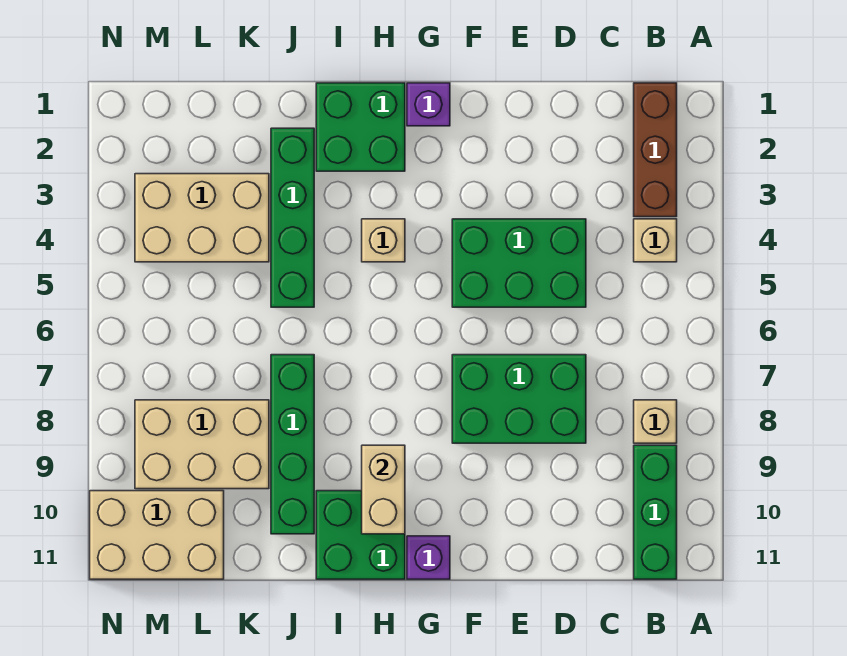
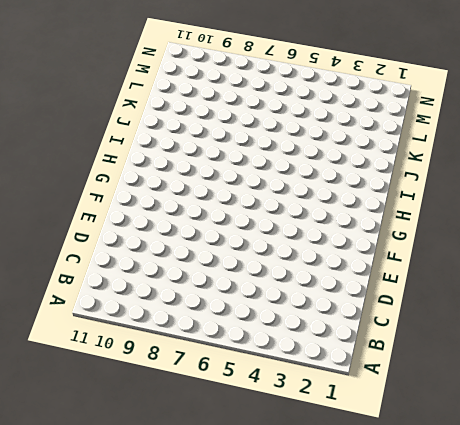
none -> brown 1x3 brick [634,83,677,217]
none -> tan 1x1 brick [634,219,677,262]
none -> tan 1x1 brick [634,400,677,443]

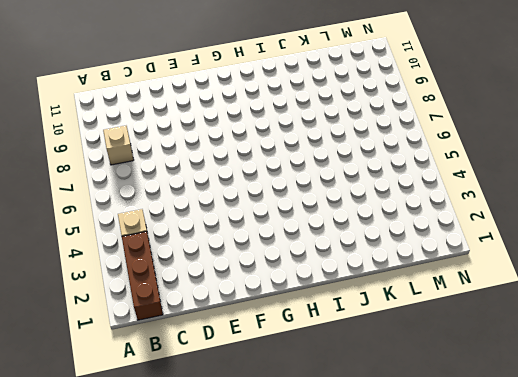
none -> green 1x3 brick [634,445,677,579]
none -> green 2x3 brick [452,219,586,307]
none -> green 2x3 brick [452,355,586,443]

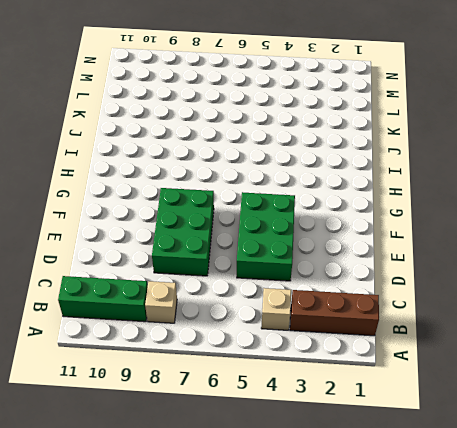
none -> purple 1x1 brick [407,83,450,126]
none -> purple 1x1 brick [407,536,450,579]
none -> green 2x2 brick [316,83,405,171]

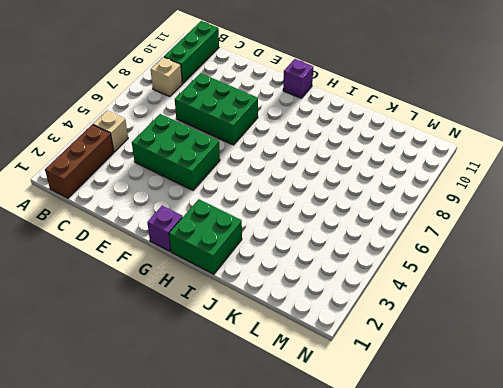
none -> tan 1x1 brick [362,219,405,262]
none -> green 2x2 brick [316,491,405,579]
none -> green 1x4 brick [271,128,314,307]

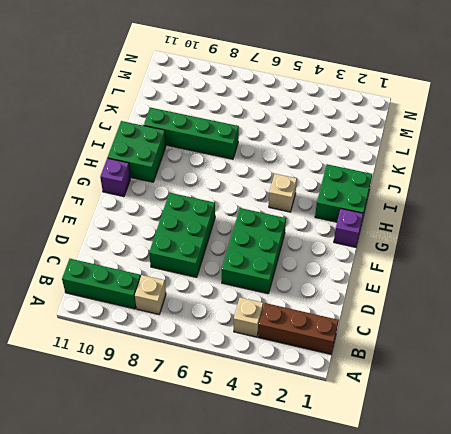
none -> green 1x4 brick [271,128,314,307]
none -> tan 2x3 brick [135,174,269,262]
none -> tan 2x3 brick [135,400,269,489]

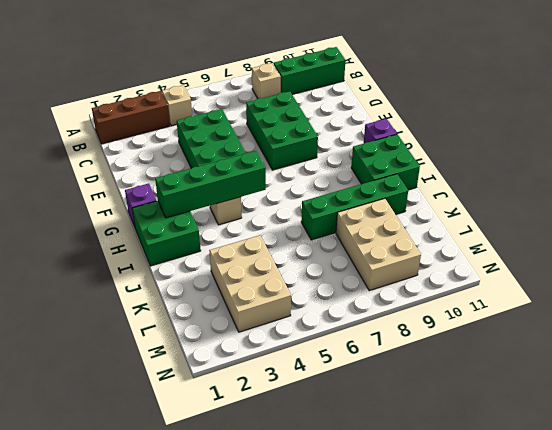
green 1x4 brick [155,151,266,218] -> green 1x4 brick moved to [271,128,314,307]
none -> tan 2x3 brick [90,491,224,579]
none -> tan 1x2 brick [362,445,405,534]

